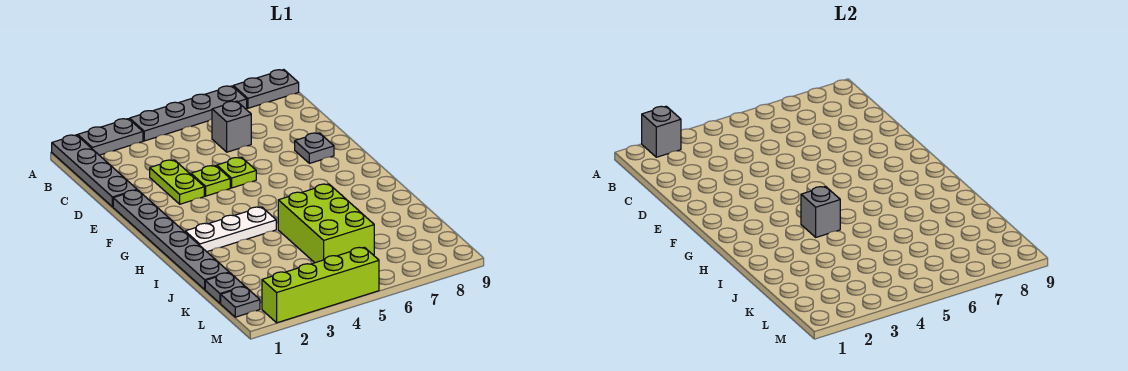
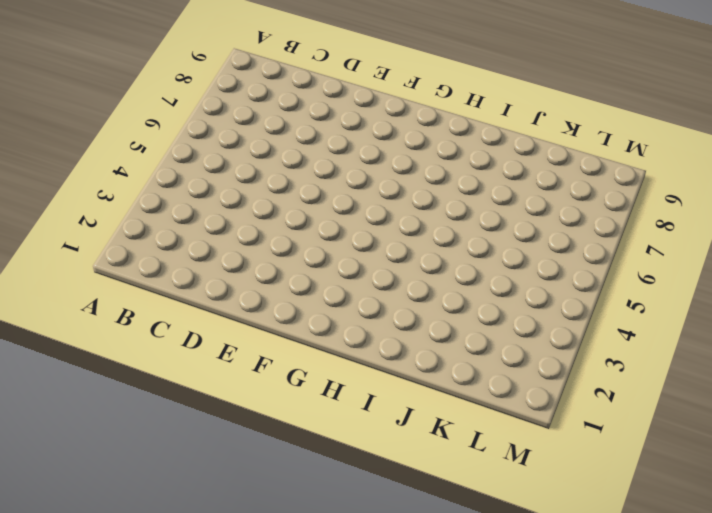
none -> grey 1x4 plate [52,135,137,207]
none -> grey 1x2 plate [78,119,143,155]
none -> grey 1x4 plate [130,86,247,141]

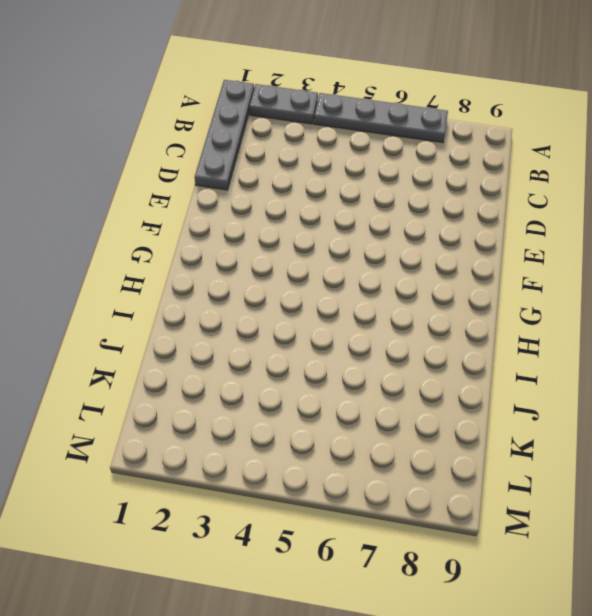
none -> grey 1x2 plate [233,70,299,108]
none -> grey 1x1 brick [212,101,251,152]
none -> lime 1x2 plate [150,160,204,204]

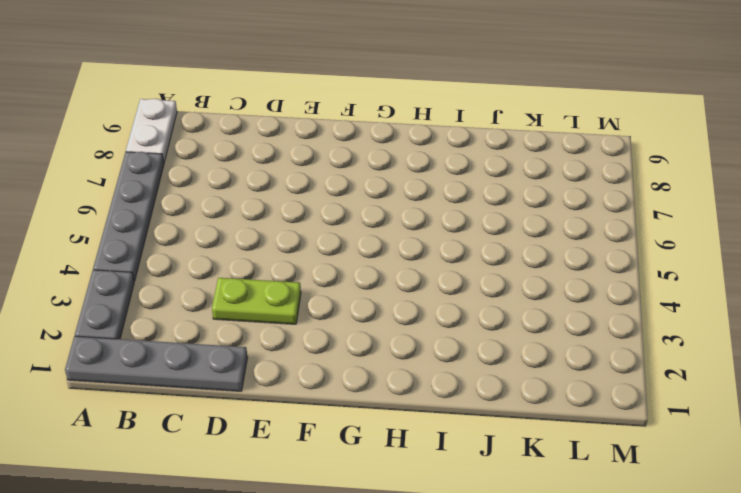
white 1x2 plate [126,99,177,162] -> grey 1x2 plate [233,70,299,108]
none -> grey 1x1 brick [212,101,251,152]
none -> grey 1x6 plate [113,190,229,289]
none -> lime 1x1 plate [191,166,230,196]

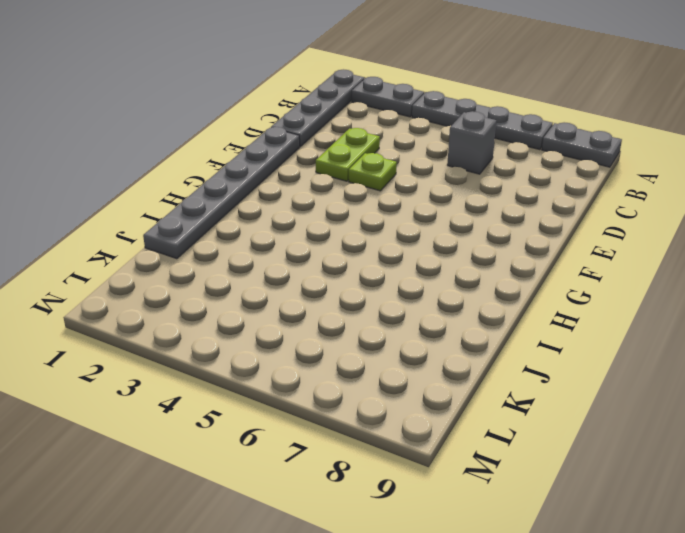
none -> lime 1x1 plate [217,157,256,188]
none -> grey 1x1 plate [295,133,334,163]
none -> white 1x3 plate [185,207,276,252]

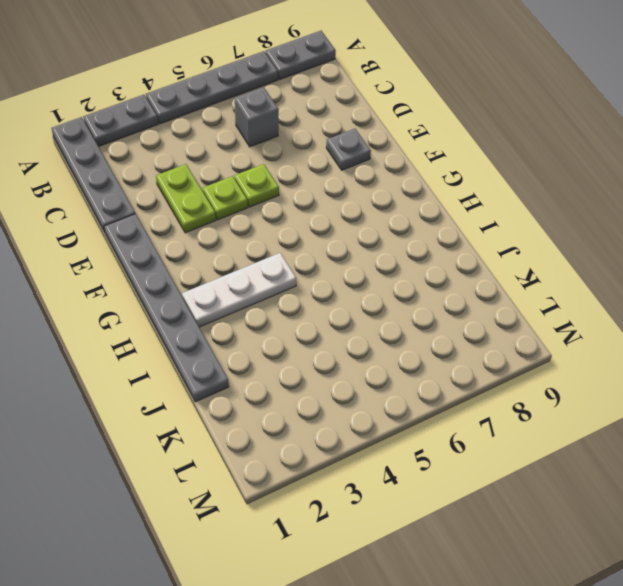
none -> lime 2x3 brick [278,184,374,263]
none -> grey 1x1 plate [205,273,245,303]
none -> grey 1x1 plate [221,287,260,317]

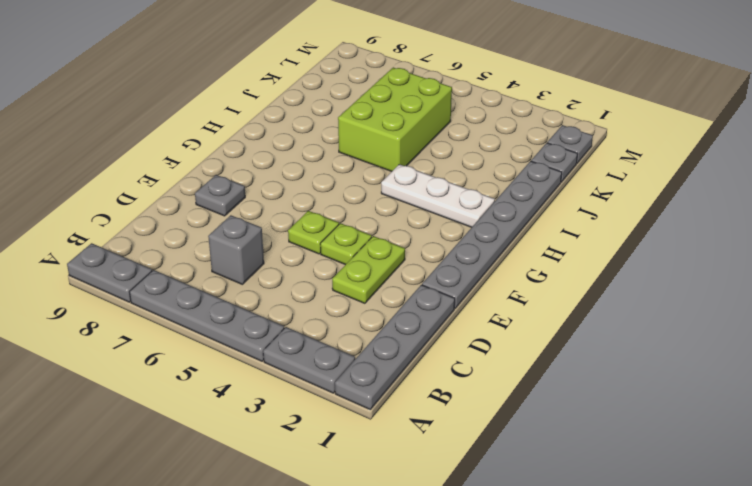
none -> lime 1x4 brick [262,247,379,323]
none -> grey 1x1 brick [642,106,681,157]
none -> grey 1x1 brick [801,186,840,237]

